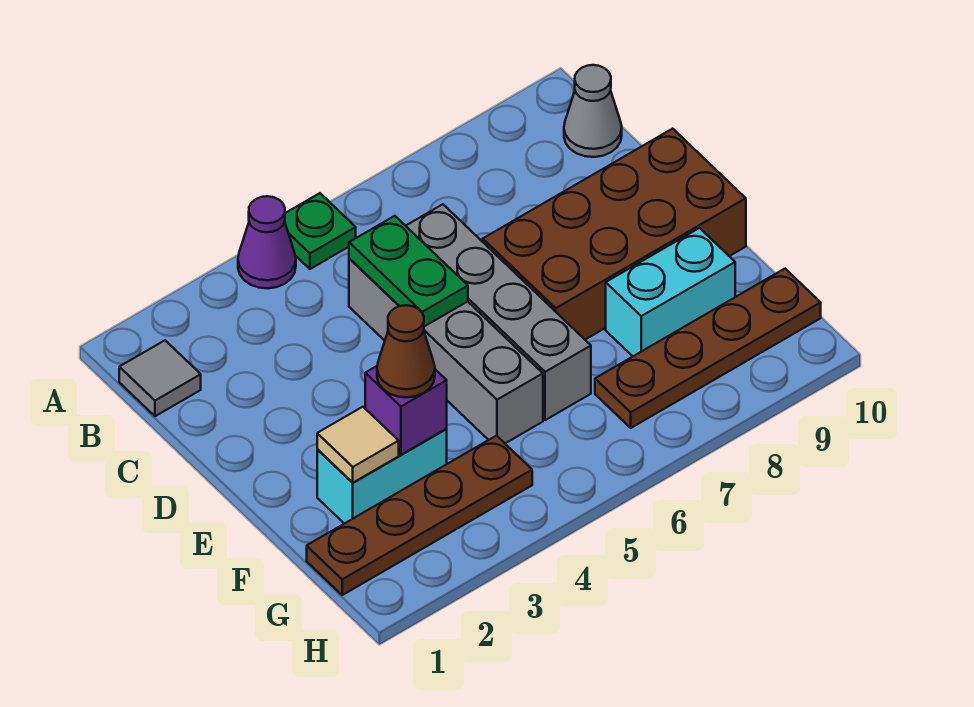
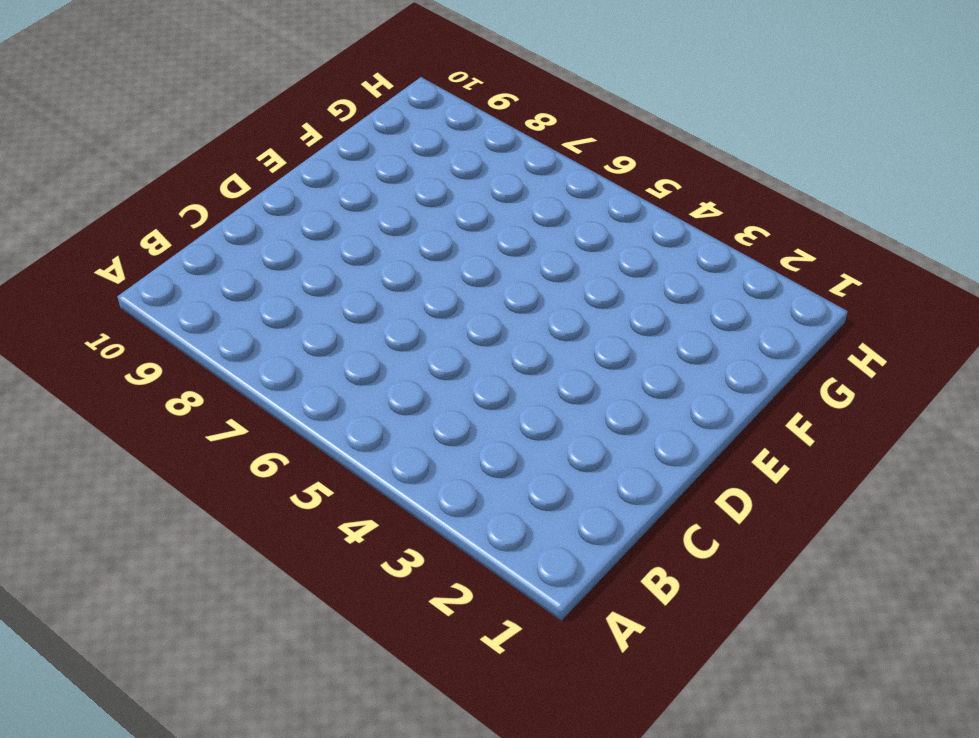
none -> purple 1x1 cone [238,196,296,288]
none -> green 1x1 plate [285,193,356,269]
none -> grey 1x1 tile [119,340,201,416]

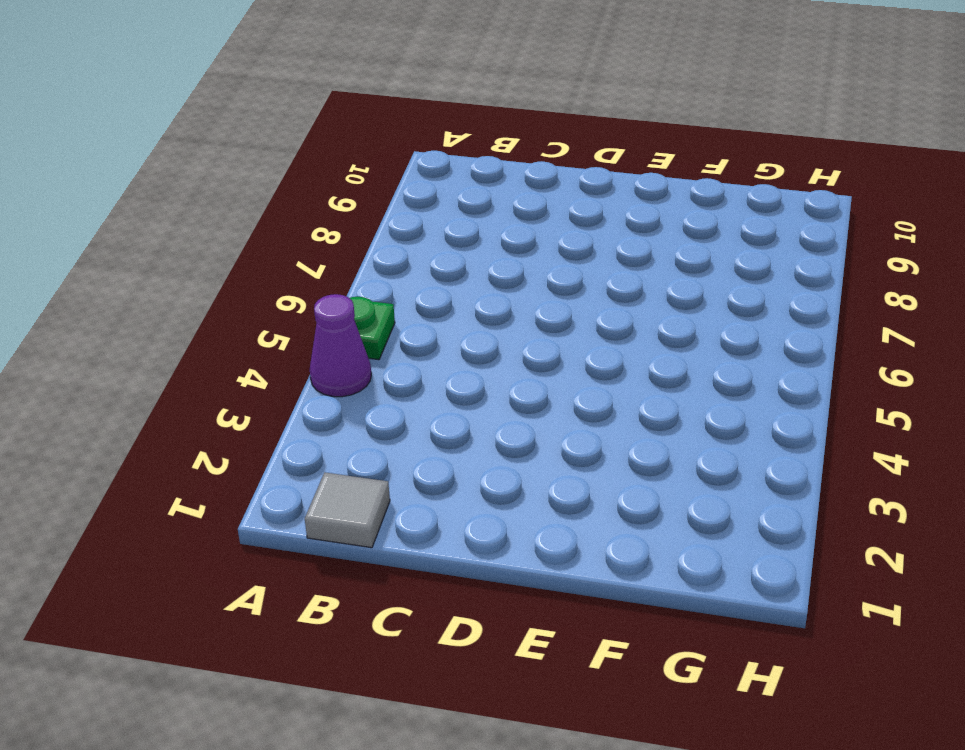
none -> grey 1x1 cone [564,65,622,157]
none -> grey 1x4 brick [349,259,543,443]
none -> grey 1x4 brick [406,204,591,420]

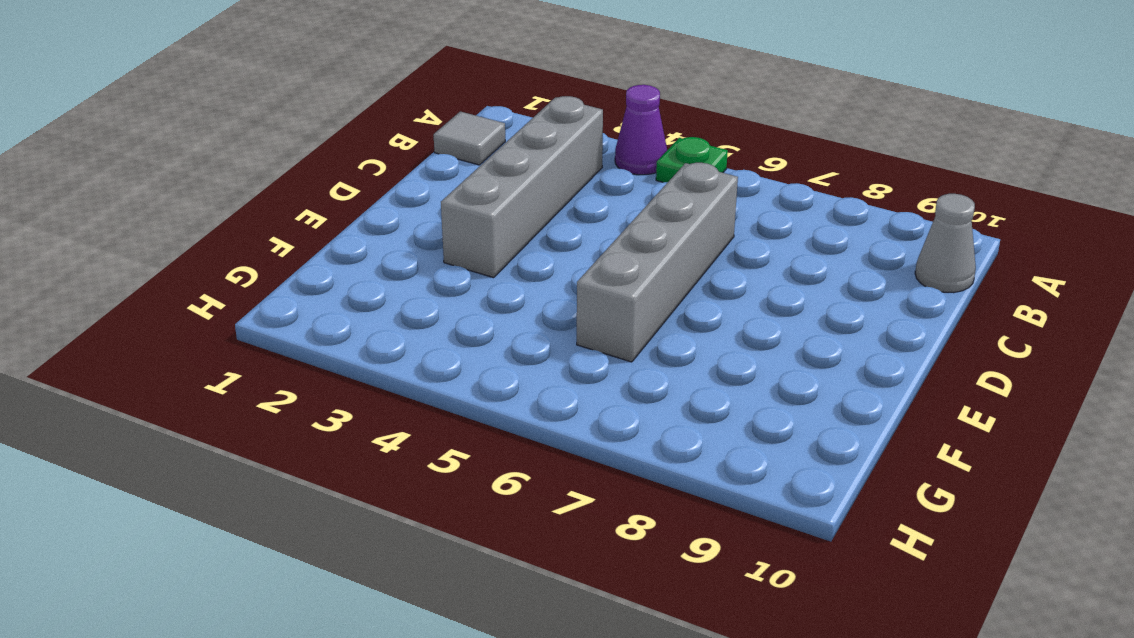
grey 1x4 brick [441,96,603,278] -> grey 1x4 brick moved to [349,259,543,443]
none -> brown 2x4 brick [483,129,746,340]
none -> cyan 1x2 brick [317,429,447,524]
none -> cyan 1x2 brick [606,228,735,356]

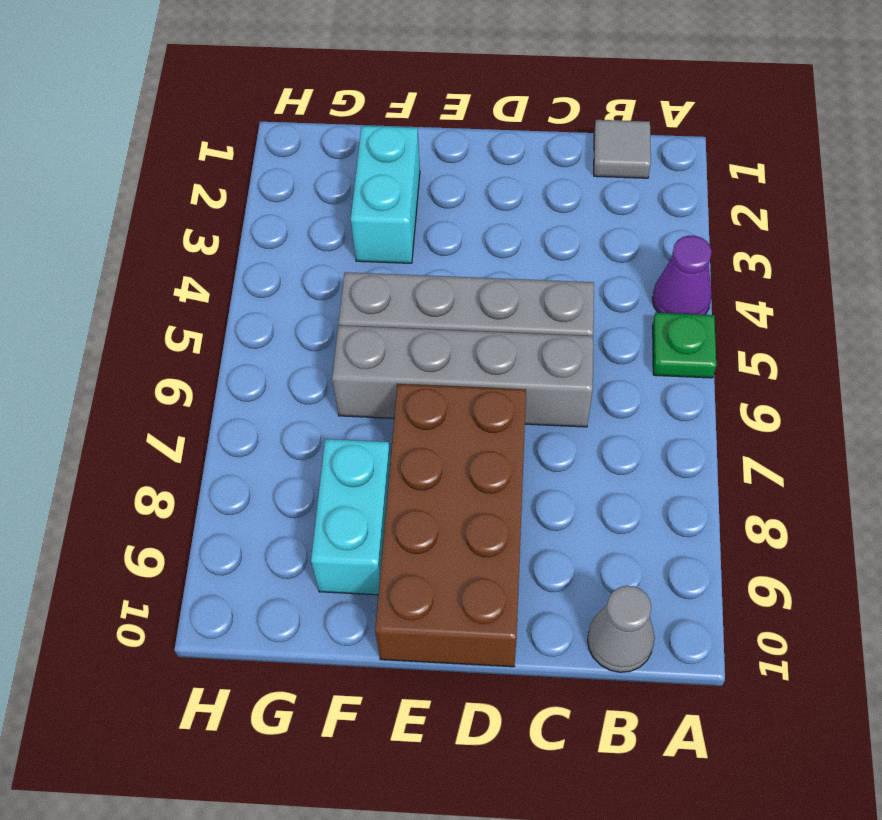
none -> brown 1x4 plate [307,436,532,595]
none -> brown 1x4 plate [595,269,821,428]
none -> green 1x2 plate [349,216,468,326]

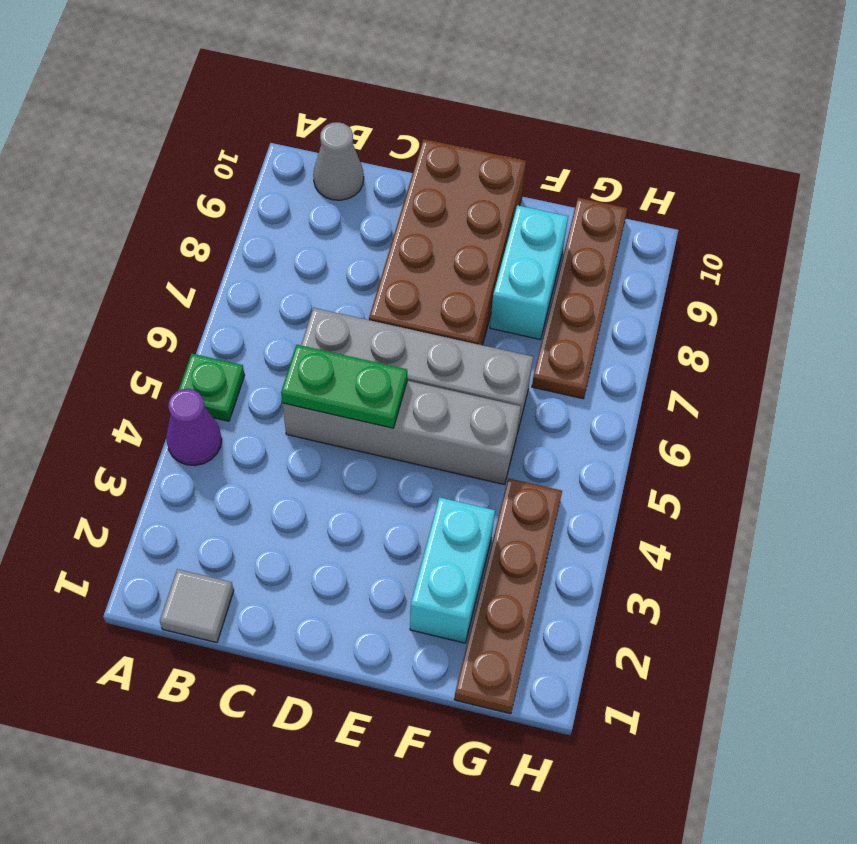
none -> tan 1x1 tile [317,407,399,483]
none -> purple 1x1 brick [365,366,447,455]
none -> brown 1x1 cone [377,305,435,397]

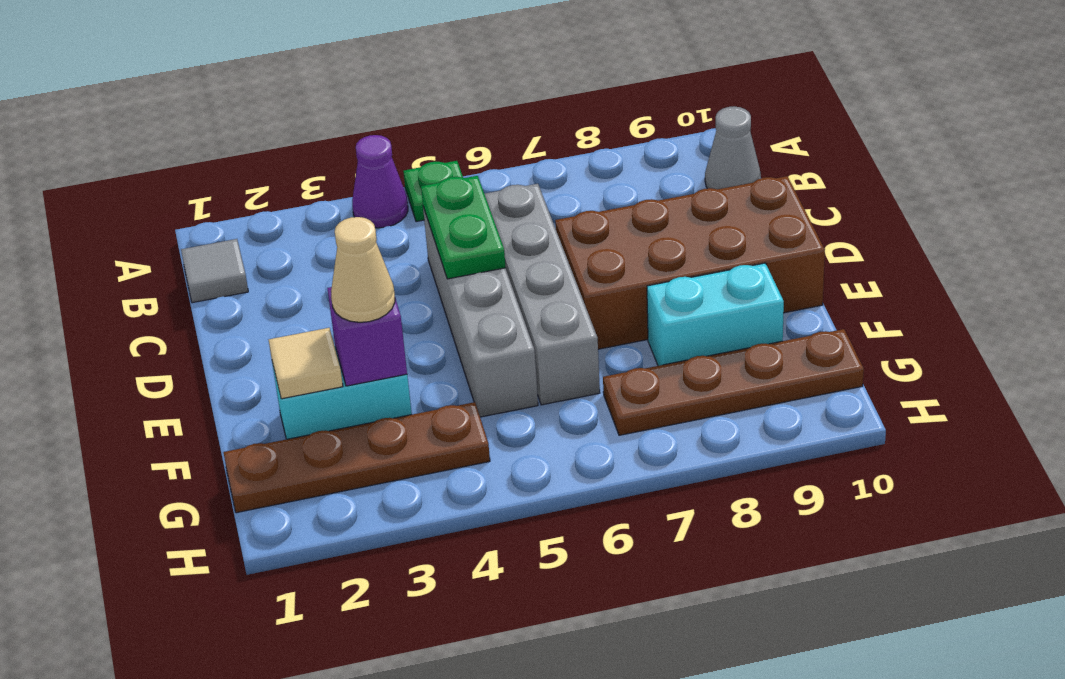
tan 1x1 cone [331,217,395,322] -> brown 1x1 cone [377,305,435,397]

